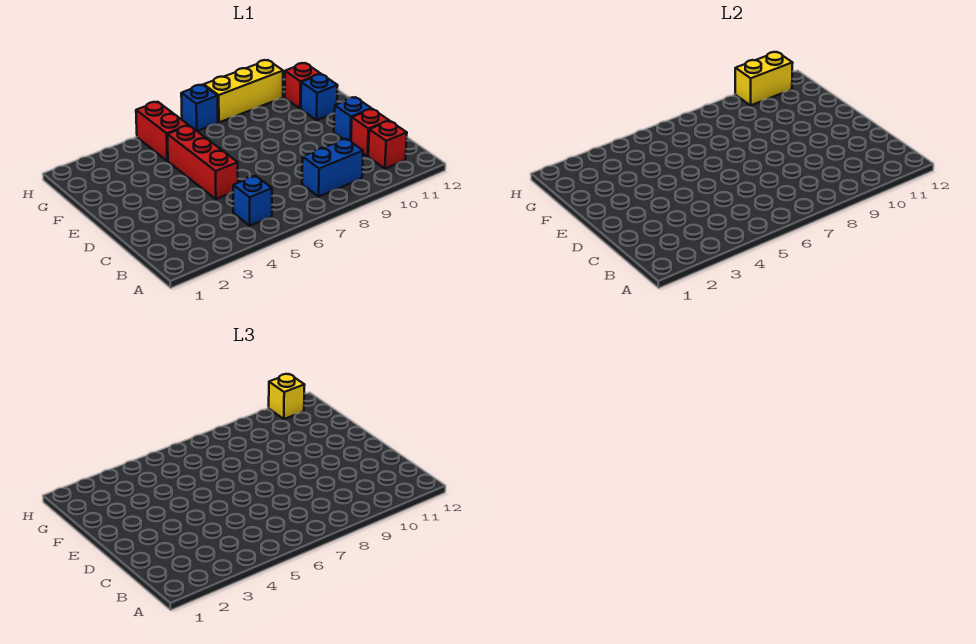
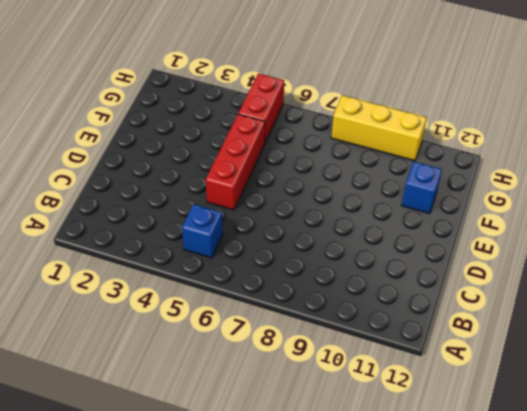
none -> blue 1x2 brick [302,139,363,196]
none -> red 1x1 brick [368,121,407,169]
none -> red 1x1 brick [351,109,389,156]

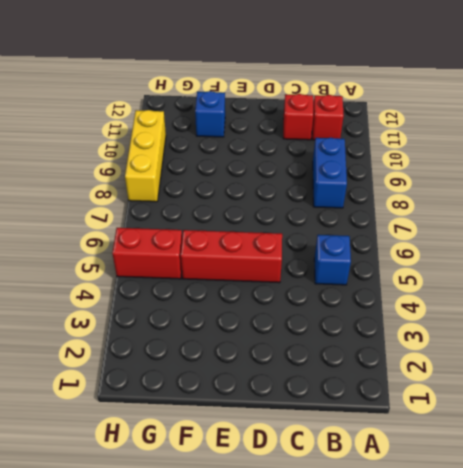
none -> blue 1x1 brick [334,97,372,141]
none -> red 1x1 brick [285,63,321,109]
none -> blue 1x1 brick [181,85,218,131]

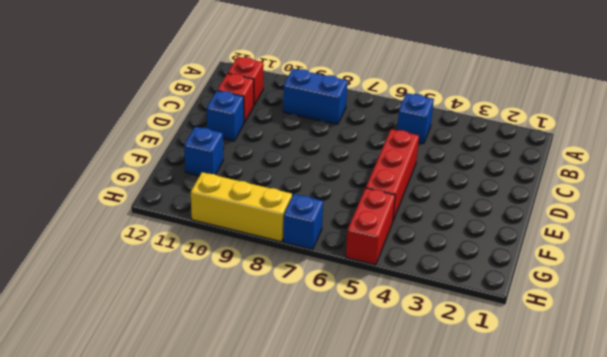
none -> red 1x1 brick [285,63,321,109]
none -> yellow 1x2 brick [735,52,793,105]
none -> yellow 1x1 brick [269,374,305,419]

